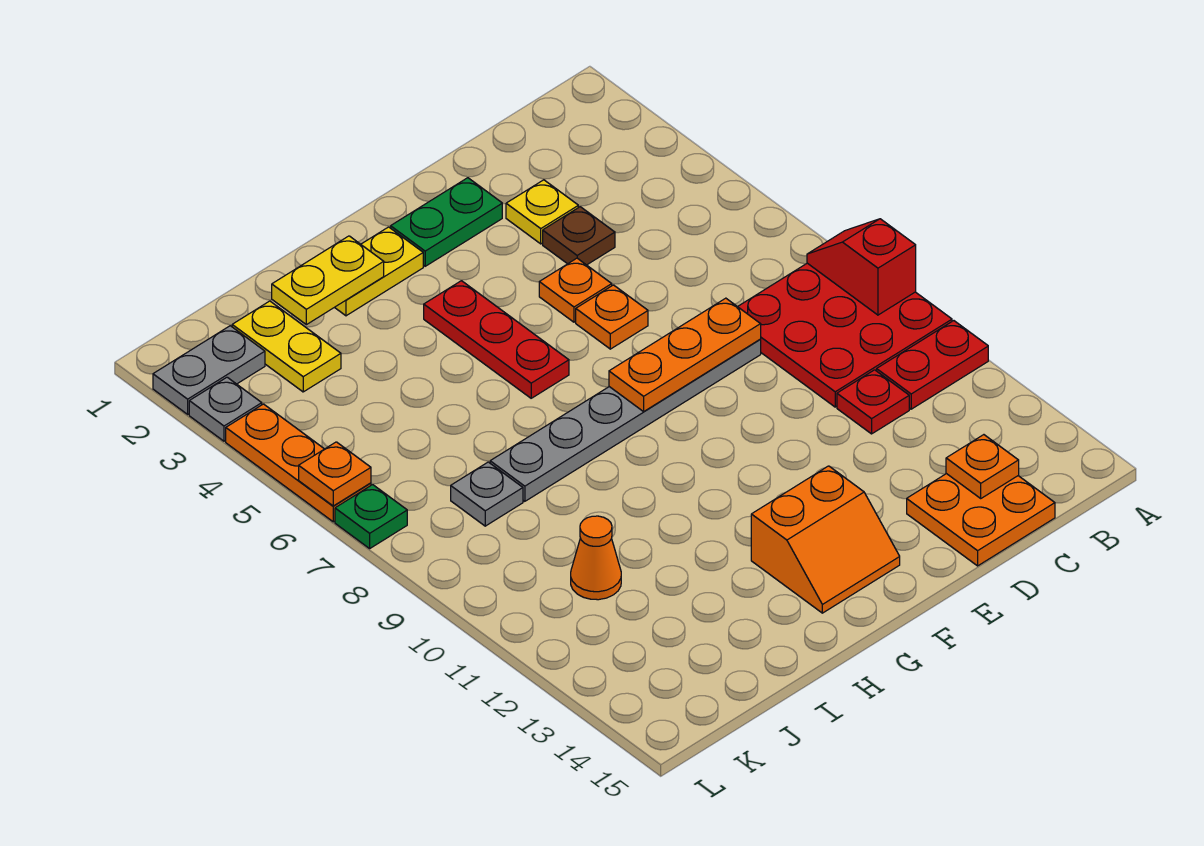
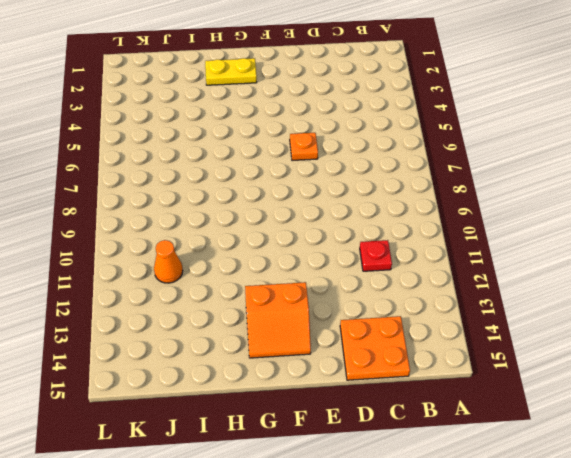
none -> red 3x3 plate [738,263,952,407]
none -> red 1x2 plate [877,321,988,409]
none -> yellow 1x1 plate [506,180,578,244]

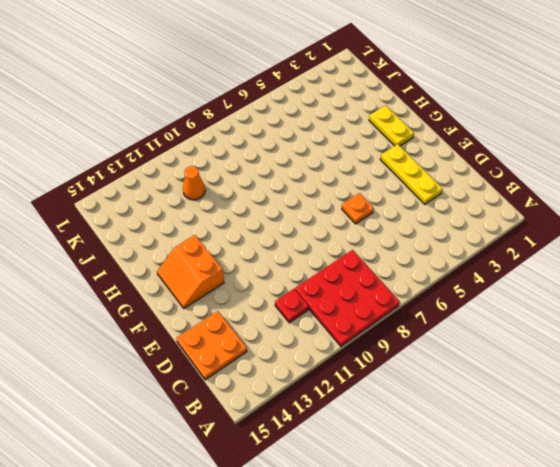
yellow 1x3 plate [380,144,443,204] -> yellow 1x1 plate [506,180,578,244]
none -> red 1x2 plate [877,321,988,409]
none -> brown 1x1 plate [543,207,615,265]
none -> grey 1x6 plate [490,340,761,501]

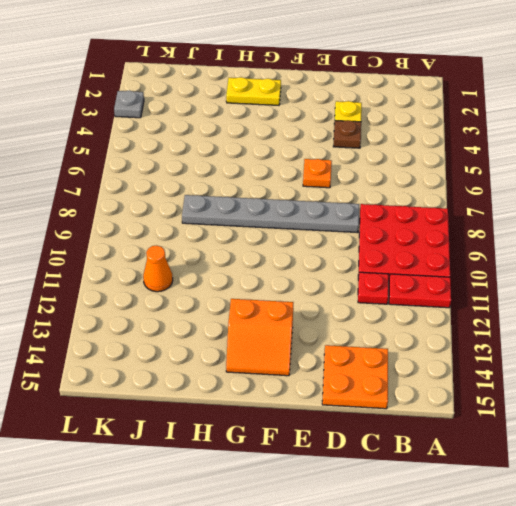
none -> green 1x2 plate [391,178,502,266]
none -> orange 1x1 plate [539,258,612,322]
none -> red 1x3 plate [424,281,569,398]

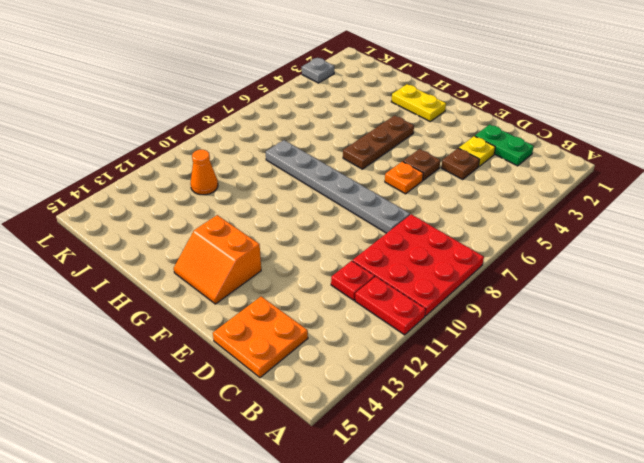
green 1x2 plate [475,124,534,166] -> green 1x2 plate moved to [391,178,502,266]
brown 1x1 plate [403,149,440,180] -> orange 1x1 plate [539,258,612,322]
brown 1x3 plate [343,115,414,169] -> red 1x3 plate [424,281,569,398]
none -> yellow 1x2 plate [232,301,341,392]
none -> grey 1x1 plate [451,462,523,526]
none -> grey 1x2 plate [153,326,265,414]

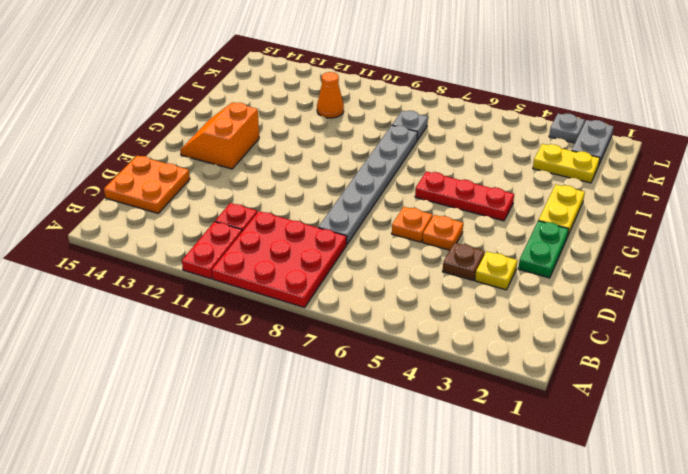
none -> orange 1x3 plate [226,404,371,522]
none -> green 1x1 plate [335,485,407,548]
none -> red 1x2 slope [807,219,916,315]

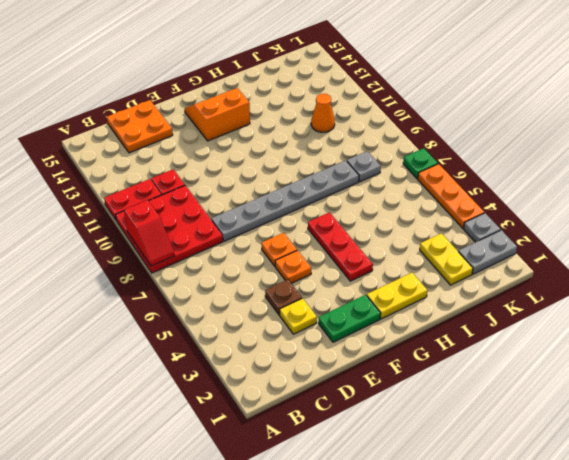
none -> orange 1x1 plate [946,435,1019,498]
none -> orange 1x3 plate [609,298,761,411]
none -> yellow 1x2 plate [272,236,384,325]

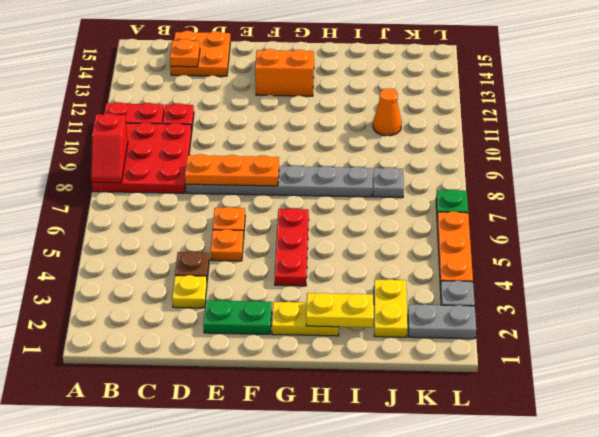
none -> orange 1x1 plate [299,442,371,506]

